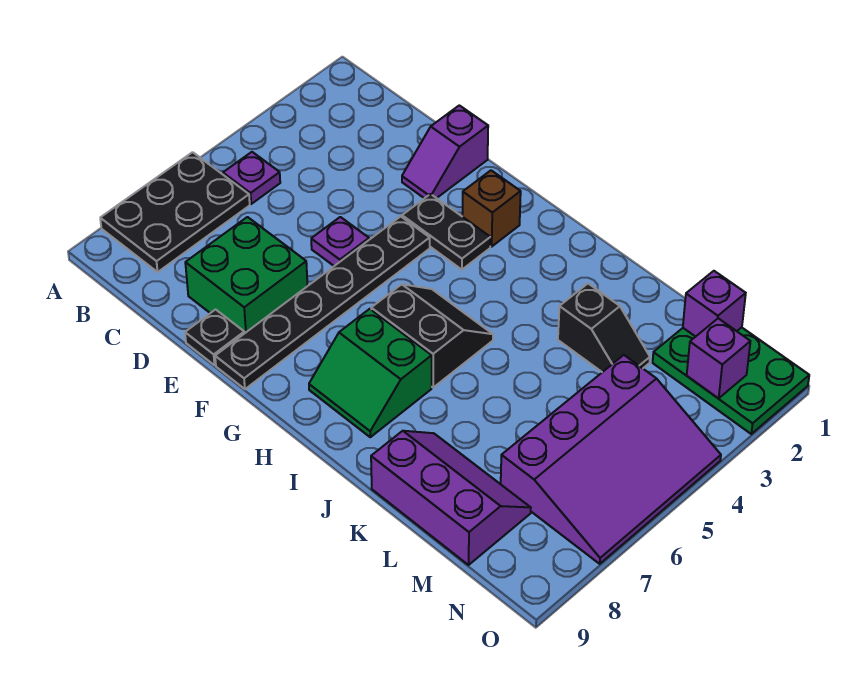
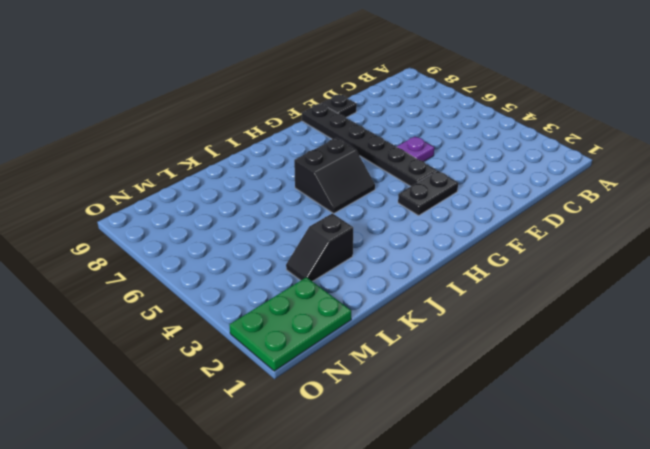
none -> black 2x3 plate [100,152,250,272]
none -> purple 1x1 plate [223,152,280,204]
none -> green 2x2 brick [185,217,307,334]

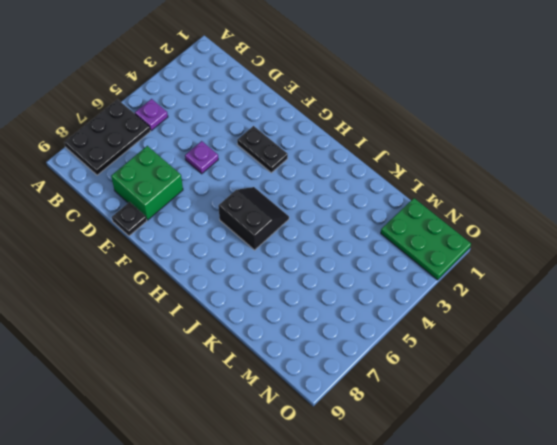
none -> purple 1x2 slope [402,105,488,198]
none -> black 1x6 plate [215,216,430,389]
none -> brown 1x1 brick [462,170,521,247]

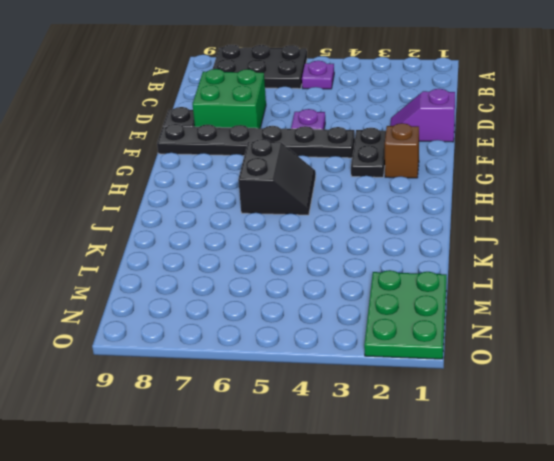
none -> green 2x2 slope [309,309,432,437]
none -> black 1x2 slope [558,284,650,372]
none -> purple 2x3 slope [371,431,531,565]

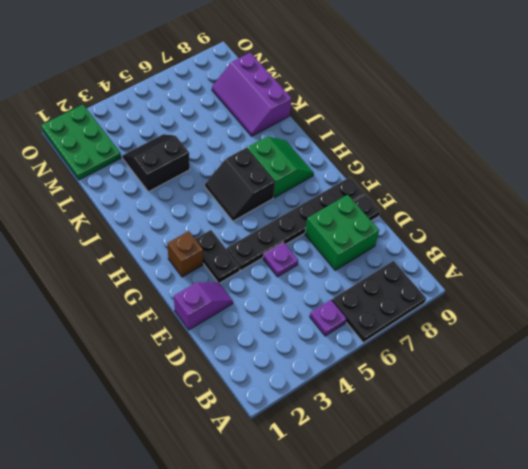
black 2x2 slope [122,134,190,192] -> black 1x2 slope [558,284,650,372]
none -> purple 3x4 slope [501,355,721,564]
none -> purple 1x1 brick [683,271,746,337]
none -> purple 1x1 brick [687,318,750,398]

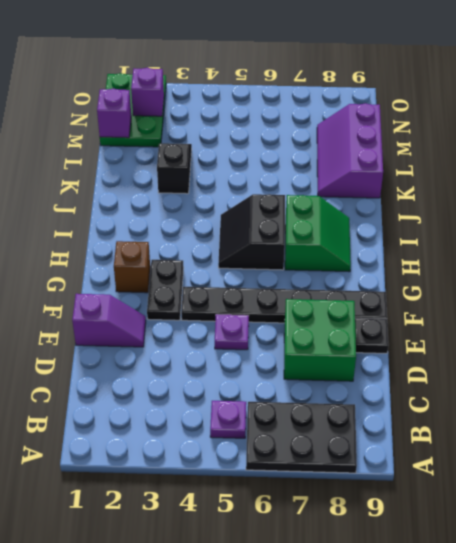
none -> purple 3x4 slope [501,355,721,564]

